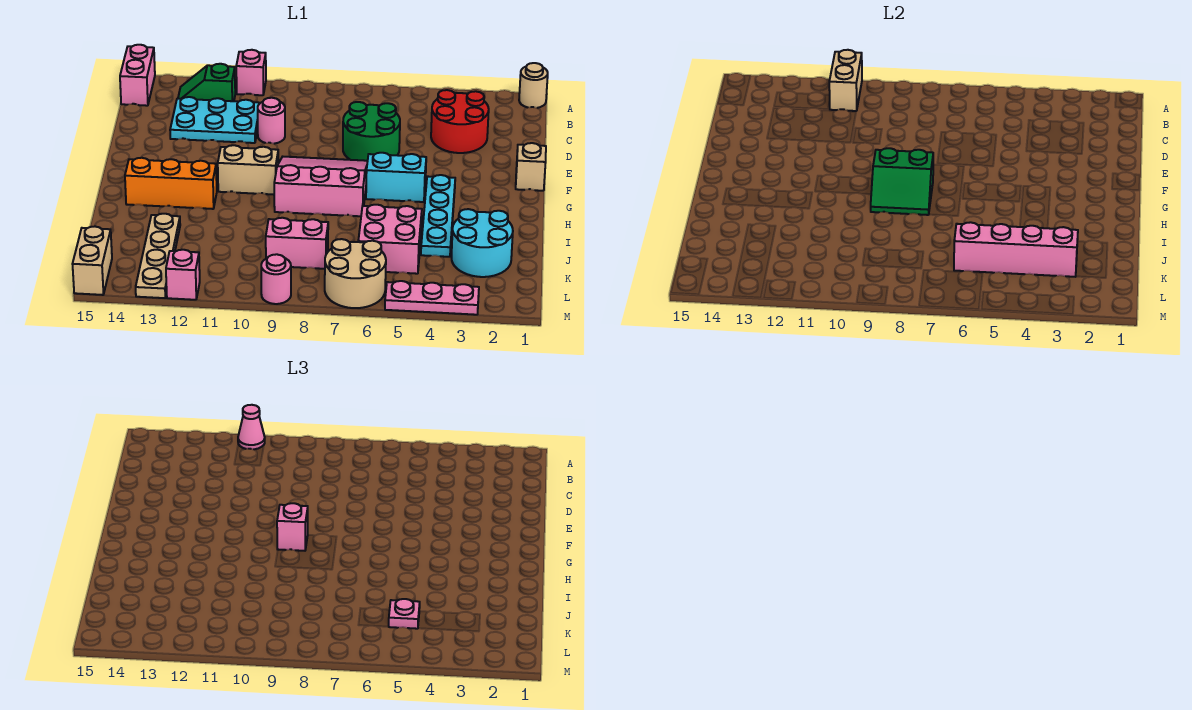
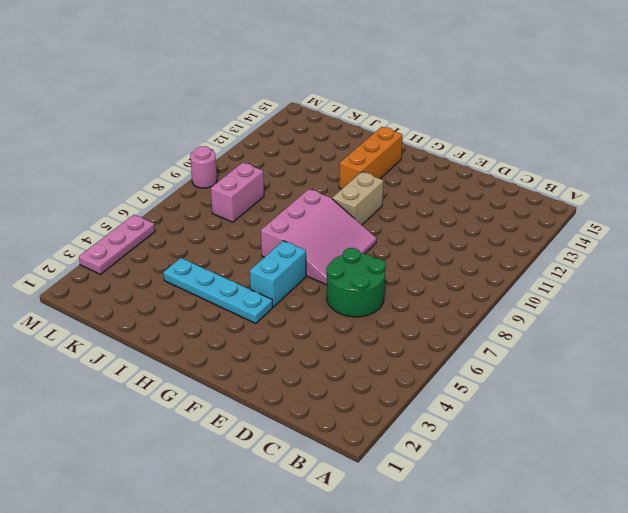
none -> tan 1x1 round brick [519,63,548,108]
none -> pink 1x1 brick [236,50,266,95]
none -> pink 1x2 brick [120,45,155,106]

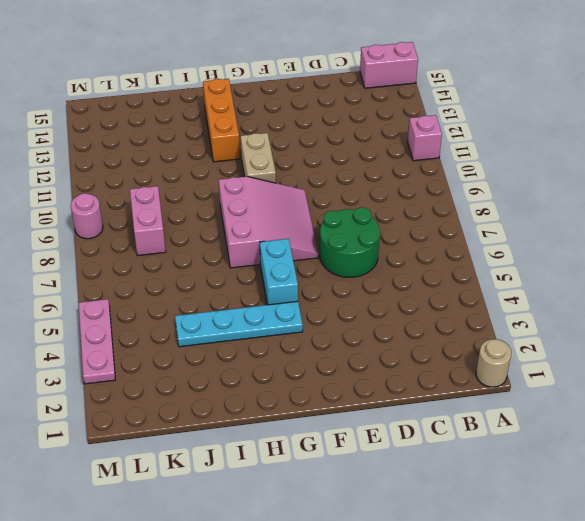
none -> green 1x2 slope [178,64,235,101]
none -> red 2x2 round brick [431,90,489,153]
none -> cyan 2x3 plate [170,97,260,143]

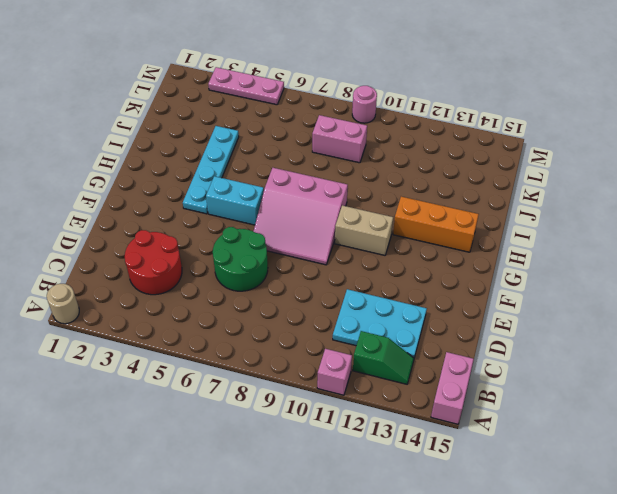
none -> pink 1x1 round brick [258,98,285,144]
none -> tan 1x1 brick [516,143,546,191]
none -> cyan 2x2 round brick [451,209,513,277]

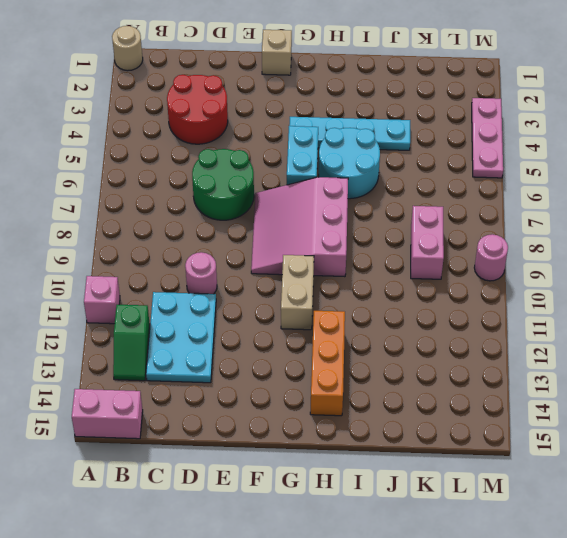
cyan 2x2 round brick [319,128,380,199] -> cyan 2x2 round brick moved to [451,209,513,277]
none -> pink 2x2 brick [358,205,422,274]
none -> tan 1x4 plate [136,214,180,298]
none -> tan 2x2 round brick [325,239,386,308]

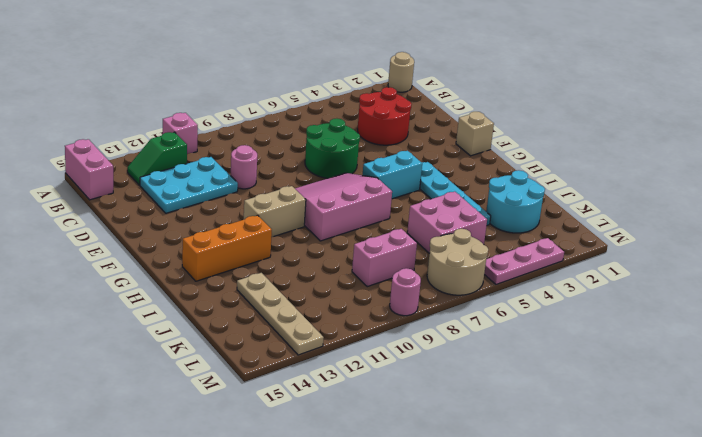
none -> tan 1x2 brick [73,227,112,295]
none -> pink 1x1 brick [166,250,200,300]
none -> tan 1x2 brick [829,50,862,111]

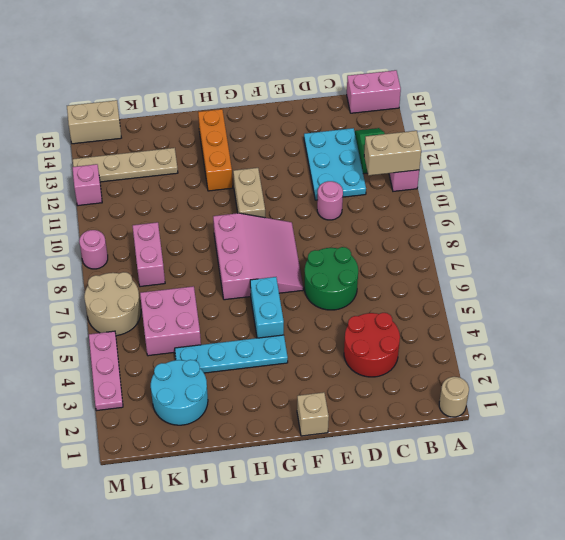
none -> green 2x2 slope [871,148,933,215]
none -> pink 1x4 brick [954,222,1078,277]
none -> pink 1x1 cone [238,405,265,449]

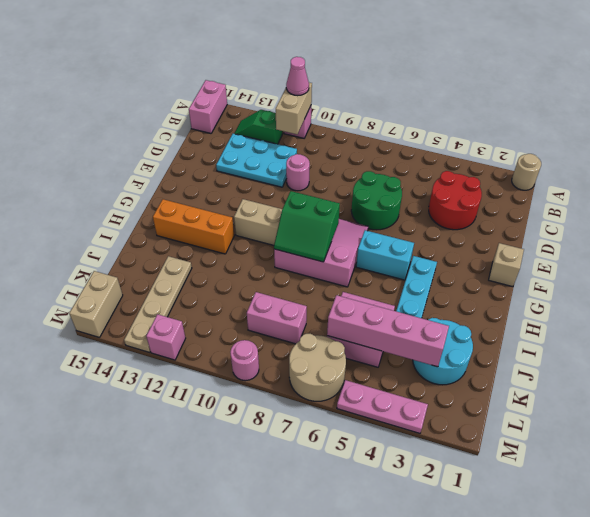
none -> pink 1x1 brick [277,503,308,551]
none -> pink 1x1 plate [389,599,420,629]

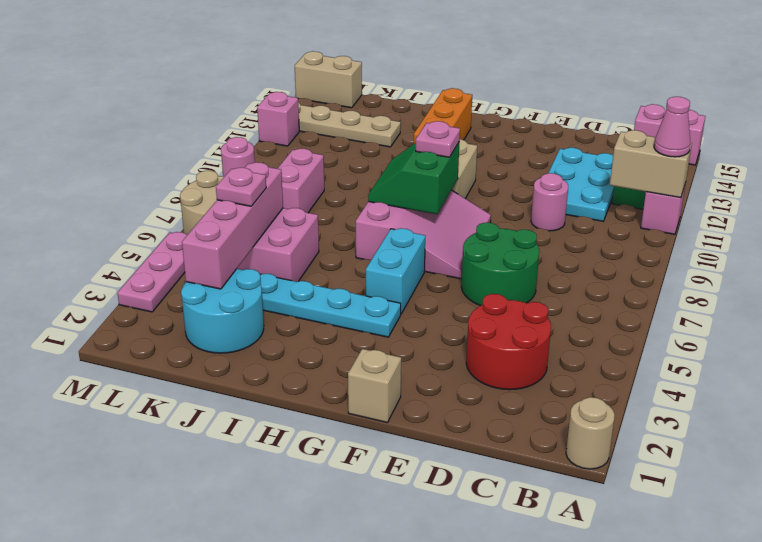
pink 1x1 plate [416,121,460,157] -> pink 1x1 brick [277,503,308,551]

